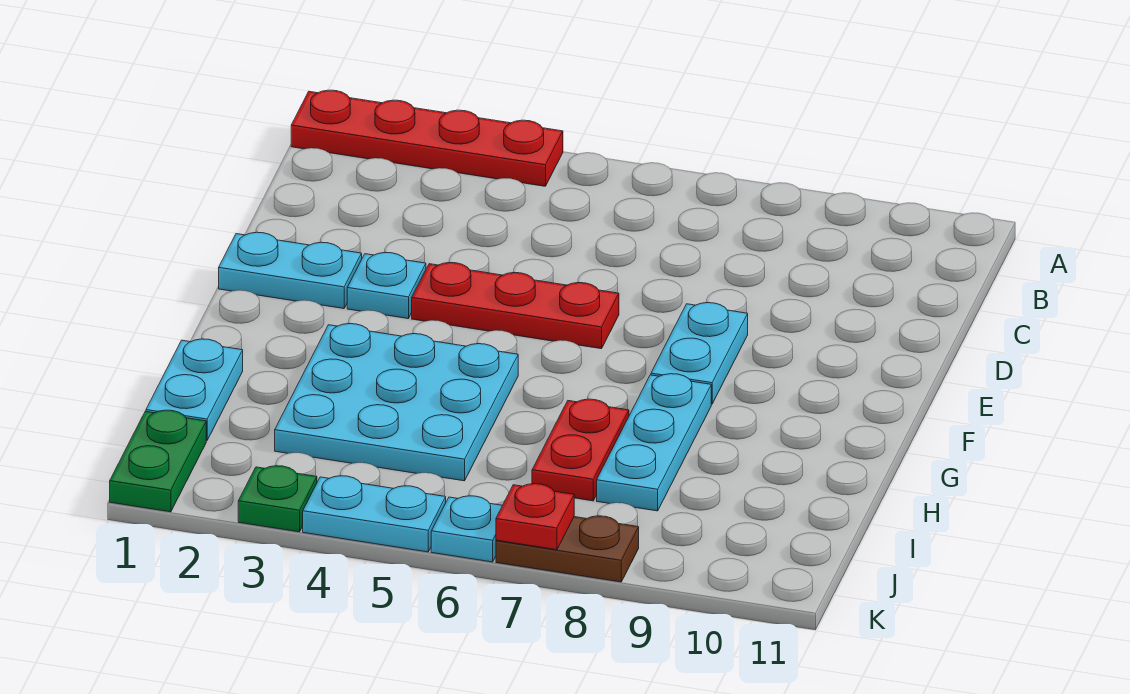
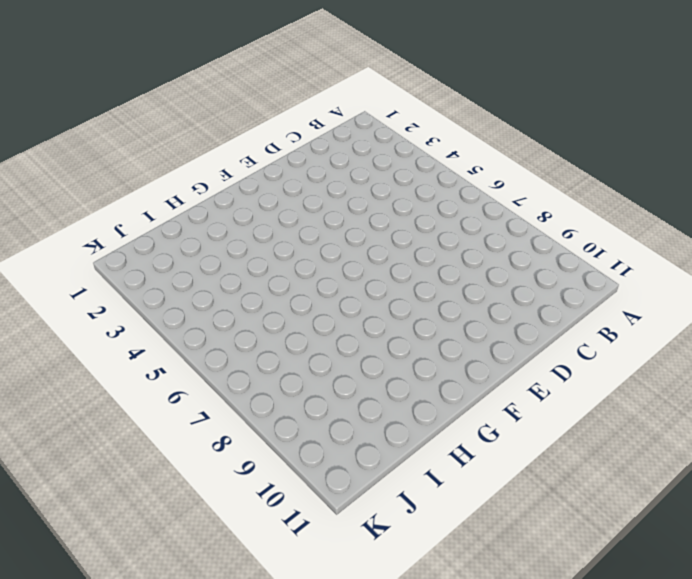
none -> red 1x4 plate [291,90,563,186]
none -> cyan 1x2 plate [219,232,362,309]
none -> cyan 1x1 plate [347,253,426,319]

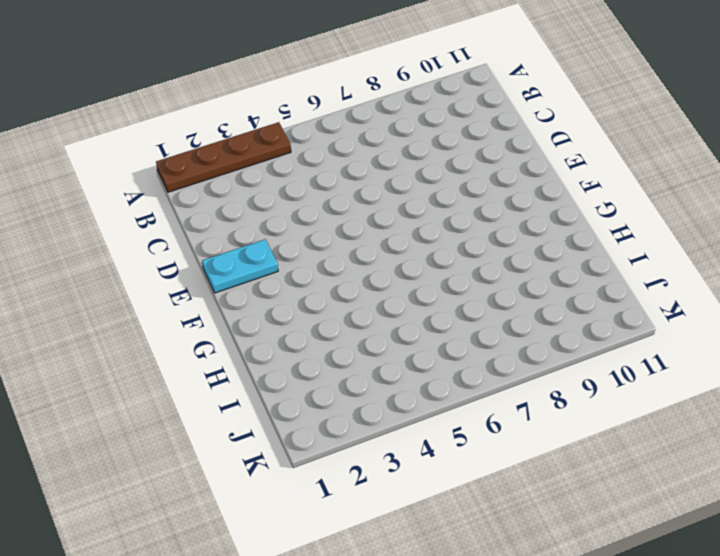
brown 1x4 plate [156,122,291,192] -> red 1x4 plate [291,90,563,186]
none -> cyan 1x1 plate [347,253,426,319]
none -> red 1x3 plate [412,262,619,349]
none -> cyan 1x2 plate [651,303,748,404]

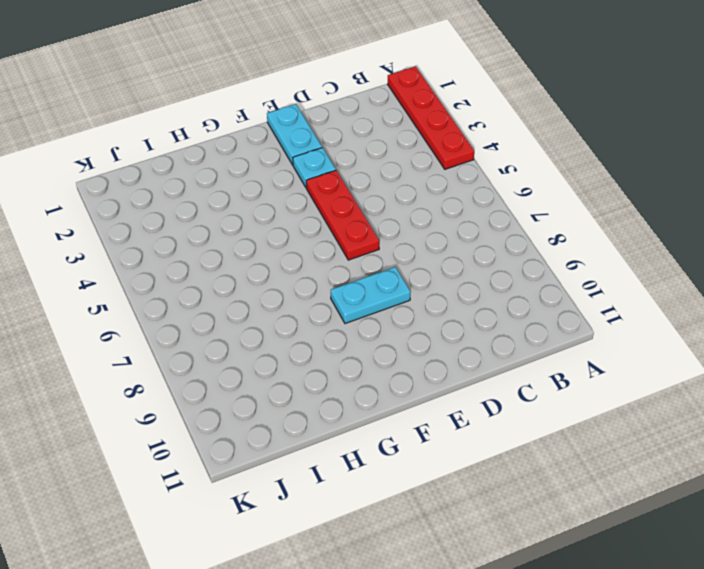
none -> cyan 3x3 plate [275,324,518,481]
none -> cyan 1x3 plate [597,374,711,511]
none -> cyan 1x2 plate [146,339,243,441]

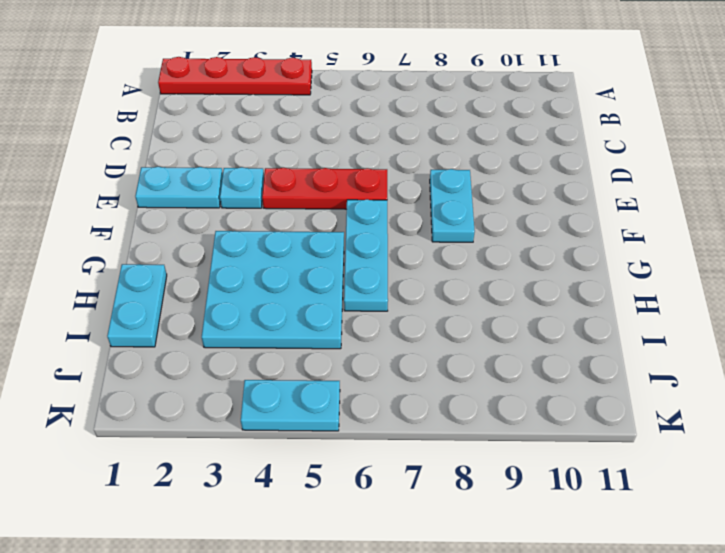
cyan 1x3 plate [344,199,388,311] -> cyan 1x3 plate moved to [597,374,711,511]
none -> red 1x2 plate [532,399,629,501]
none -> green 1x2 plate [110,410,206,512]
none -> green 1x1 plate [238,466,317,532]

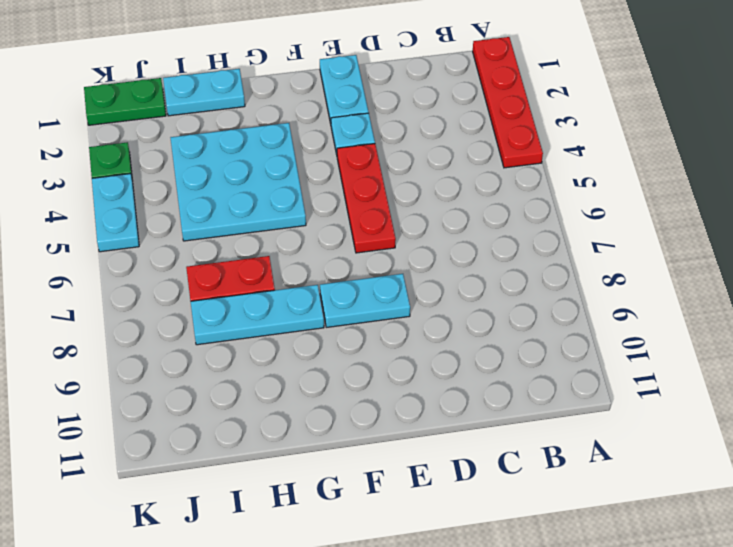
none -> cyan 1x1 plate [431,496,502,562]
none -> brown 1x2 plate [496,516,639,582]
none -> red 1x1 plate [496,484,574,550]

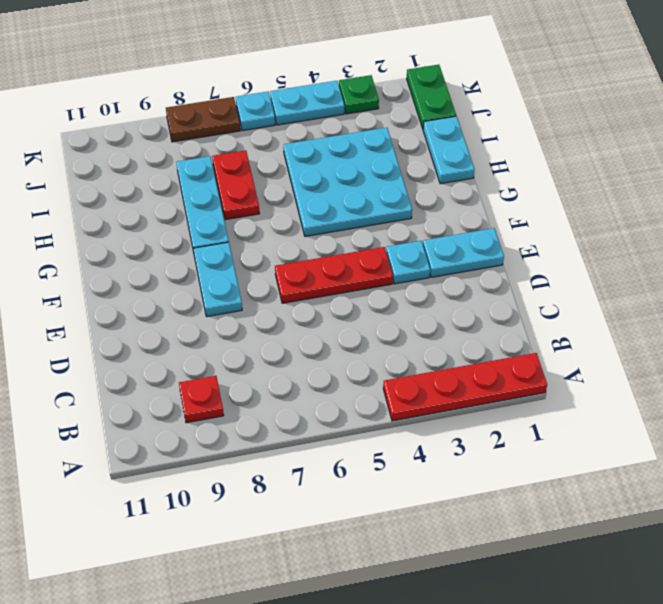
red 1x1 plate [179,376,224,423] -> red 1x1 plate moved to [496,484,574,550]

